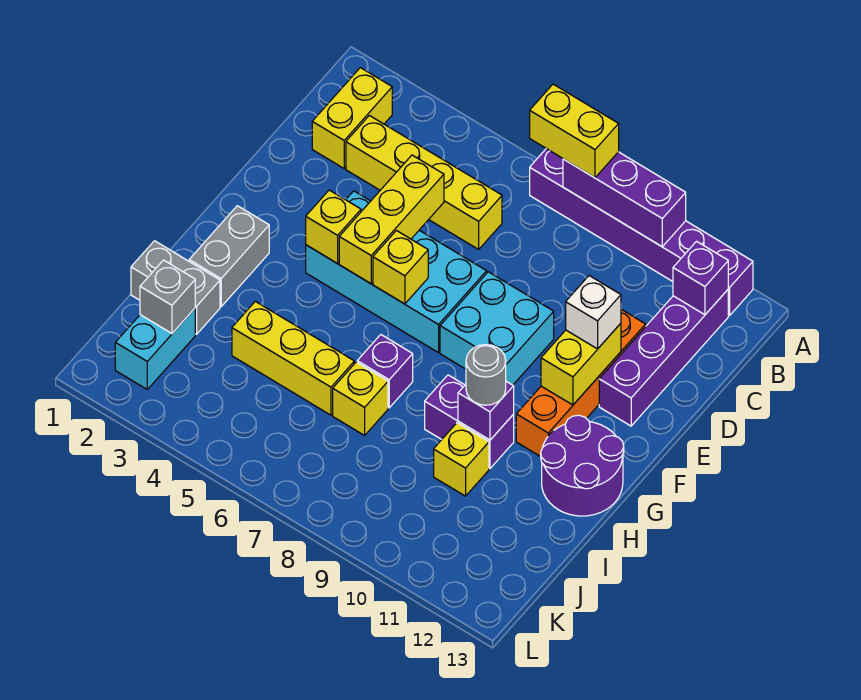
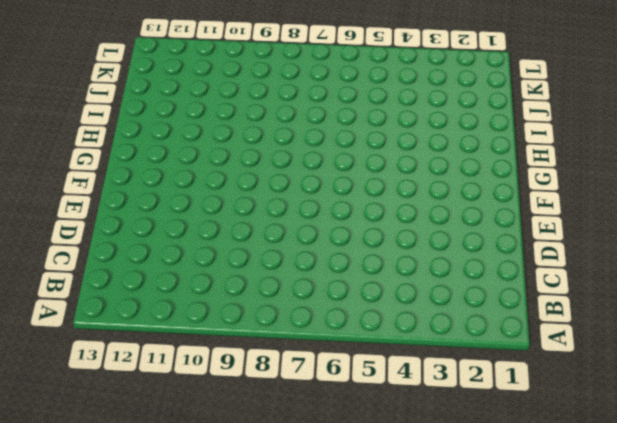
none -> purple 1x6 brick [530,149,753,316]
none -> yellow 1x2 brick [312,68,392,168]
none -> purple 1x4 brick [599,290,728,426]

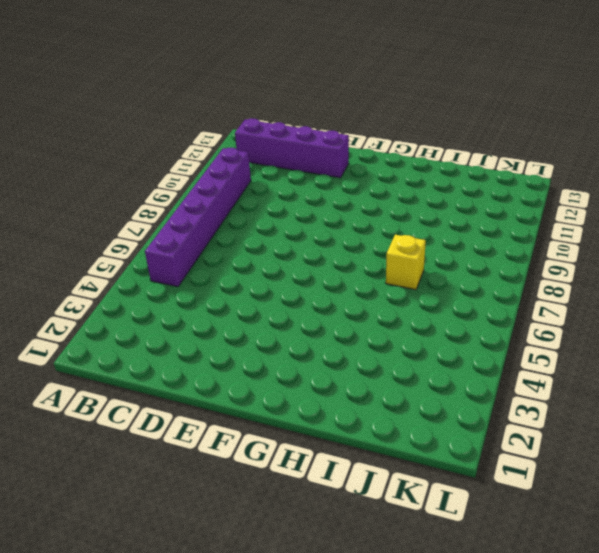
purple 1x6 brick [145,148,251,287] -> purple 1x6 brick moved to [530,149,753,316]
none -> yellow 1x2 brick [312,68,392,168]
none -> yellow 1x4 brick [346,115,502,249]
none -> orange 1x4 brick [516,309,646,457]

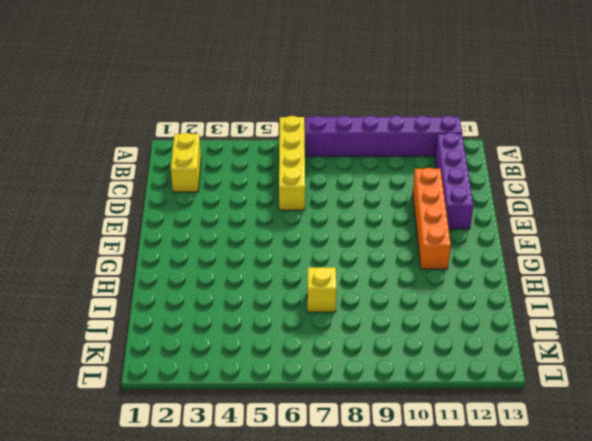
yellow 1x4 brick [279,116,305,210] -> yellow 1x4 brick turned to [346,115,502,249]
none -> cyan 2x4 brick [306,191,487,353]
none -> cyan 2x2 brick [440,272,554,385]
none -> grey 1x2 brick [189,206,269,307]

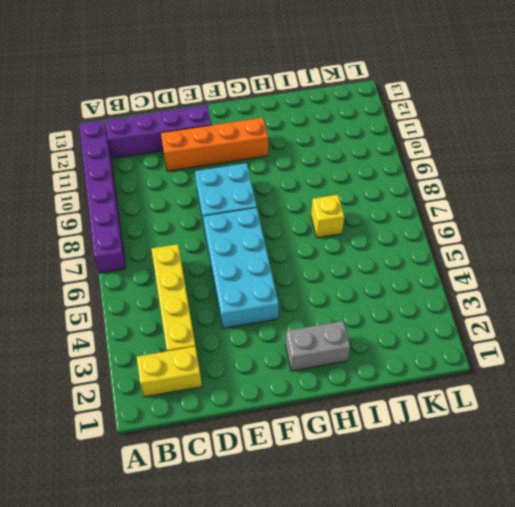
none -> purple 2x2 round brick [541,415,624,516]
none -> purple 1x1 brick [357,335,413,408]
none -> purple 1x2 brick [425,375,514,468]

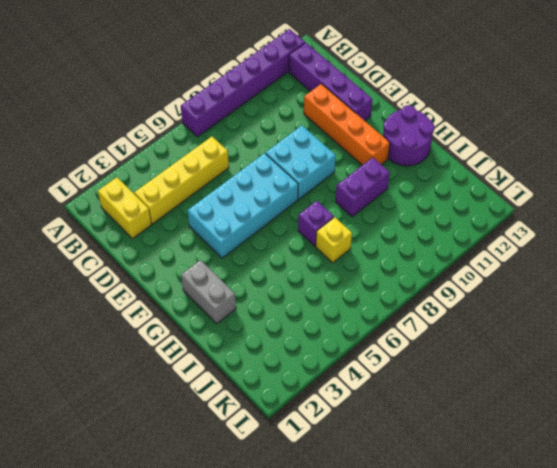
none -> grey 1x2 brick [131,241,220,334]
none -> yellow 1x3 brick [232,301,354,415]
none -> yellow 1x1 brick [434,423,489,496]

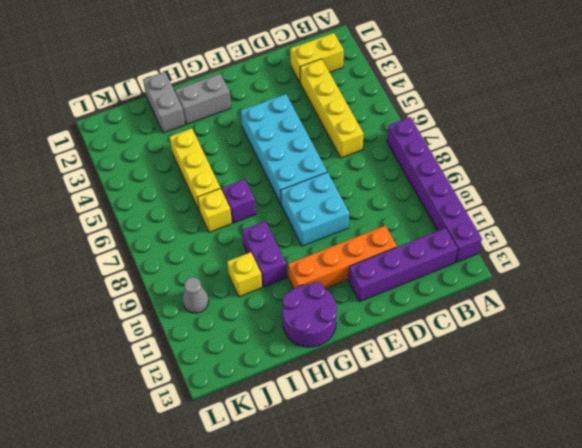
grey 1x1 cone [183,277,209,313] -> none
none -> cyan 1x2 brick [115,309,195,389]
none -> purple 1x3 brick [563,152,686,246]
none -> purple 1x1 brick [673,241,728,315]

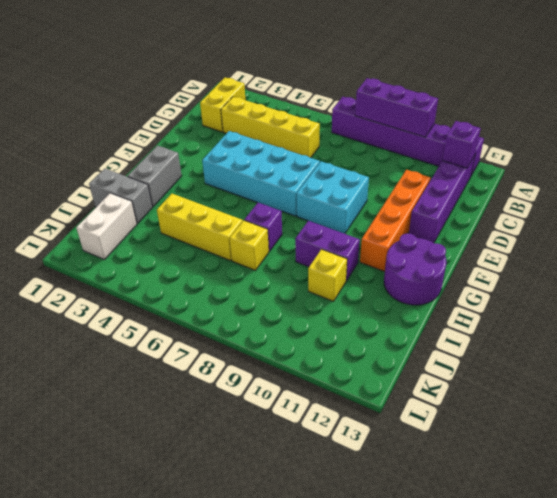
white 1x2 brick [76,193,137,260] -> cyan 1x2 brick [115,309,195,389]
none -> yellow 1x3 brick [339,155,444,284]
none -> yellow 1x2 brick [541,323,621,405]
none -> yellow 1x1 brick [306,190,361,263]

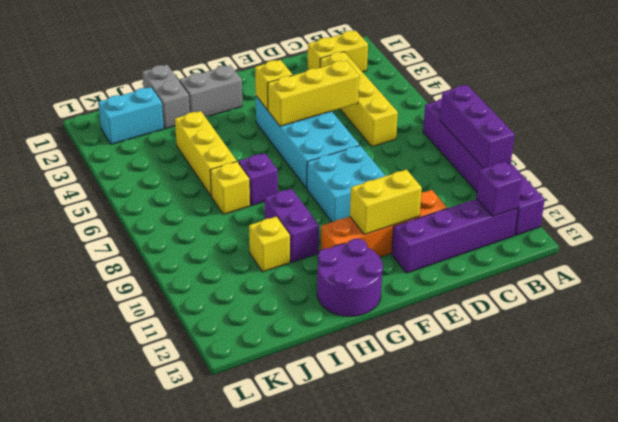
none -> yellow 1x1 brick [373,231,428,304]
none -> purple 1x1 brick [458,382,514,440]
none -> grey 1x1 brick [140,260,195,333]

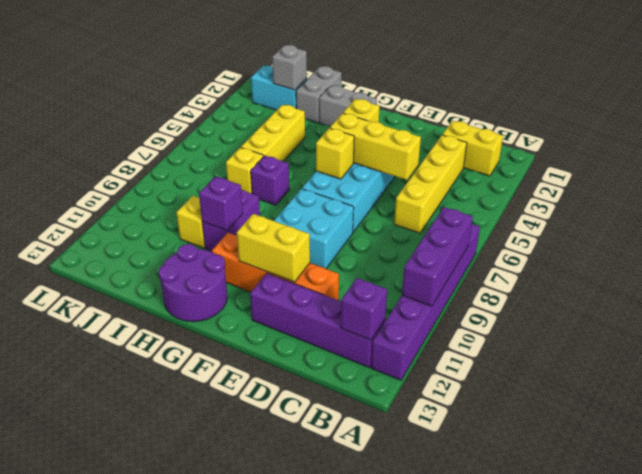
none -> yellow 1x2 brick [530,84,619,178]
none -> white 1x1 brick [566,276,621,349]
none -> grey 1x1 round brick [466,345,506,405]

